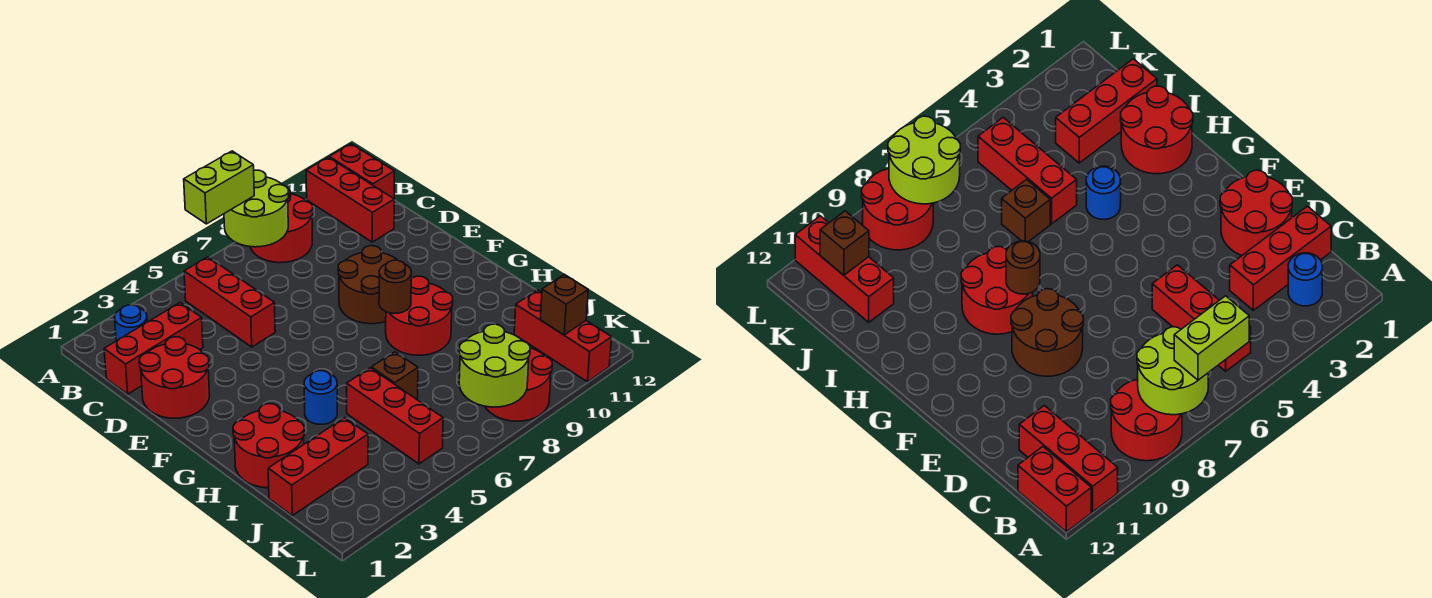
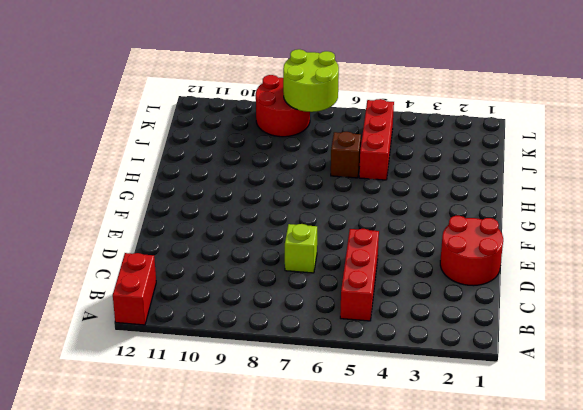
lime 1x1 brick [285,224,317,273] -> none
none -> red 2x2 round brick [250,189,313,263]
none -> red 1x3 brick [306,157,394,242]
none -> blue 1x1 round brick [115,305,147,341]

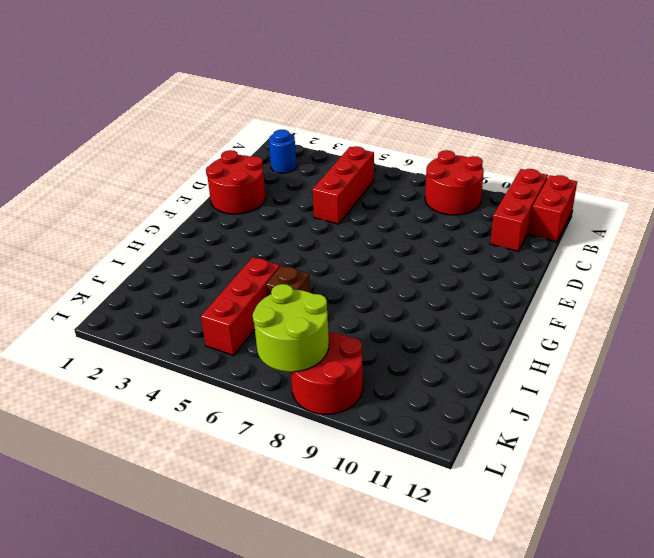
none -> red 1x3 brick [104,303,203,394]
none -> brown 2x2 round brick [338,246,397,324]
none -> red 2x2 round brick [386,276,453,355]

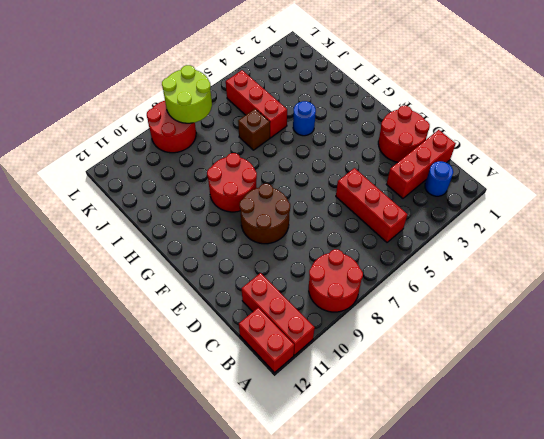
none -> red 2x2 round brick [233,404,304,488]
none -> red 1x3 brick [268,418,368,516]
none -> red 1x3 brick [514,290,612,382]

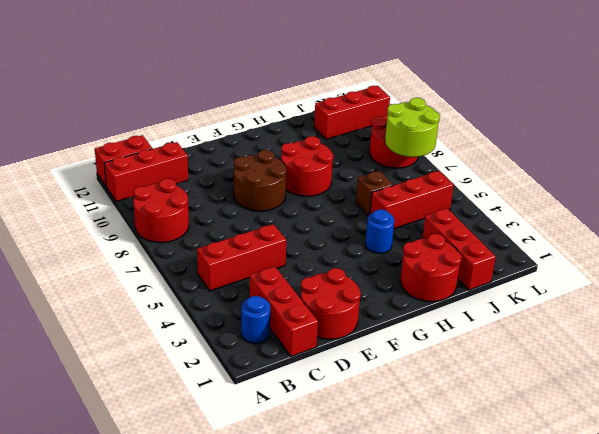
none -> lime 2x2 round brick [224,170,289,247]
none -> brown 1x1 round brick [379,260,411,313]
none -> brown 1x1 brick [540,275,588,335]

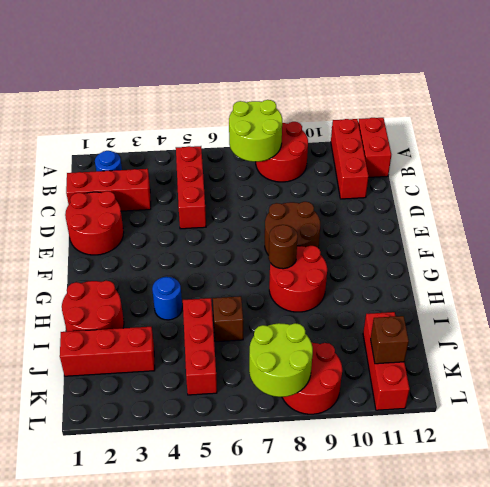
none -> lime 1x2 brick [184,151,254,224]

